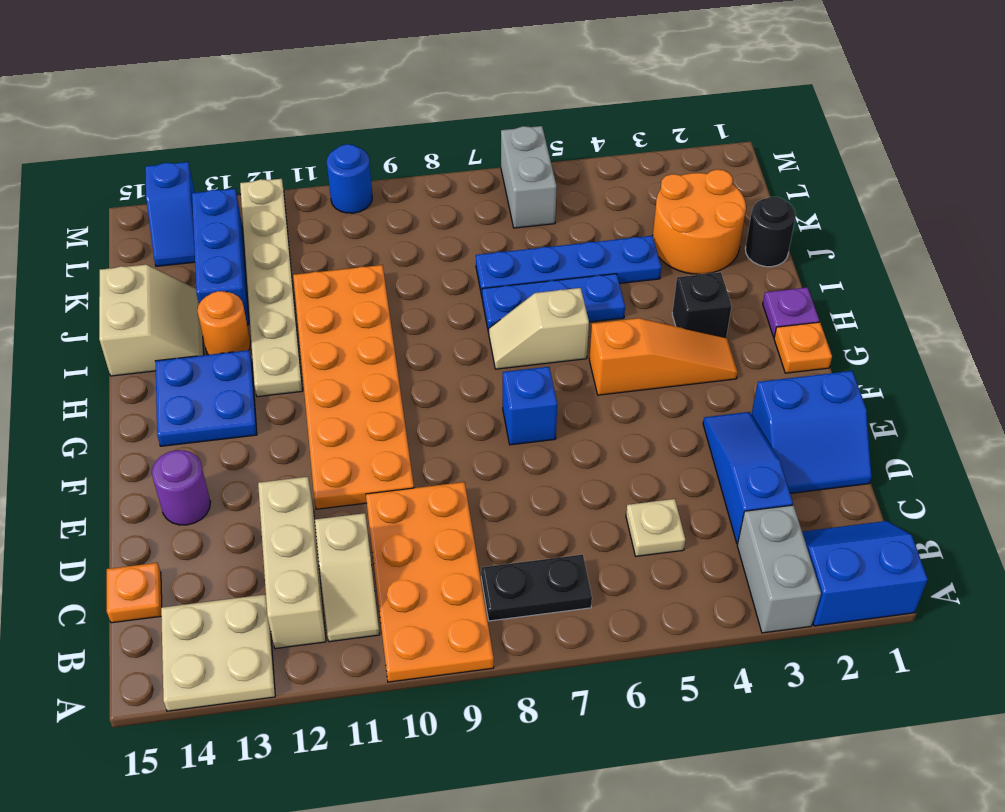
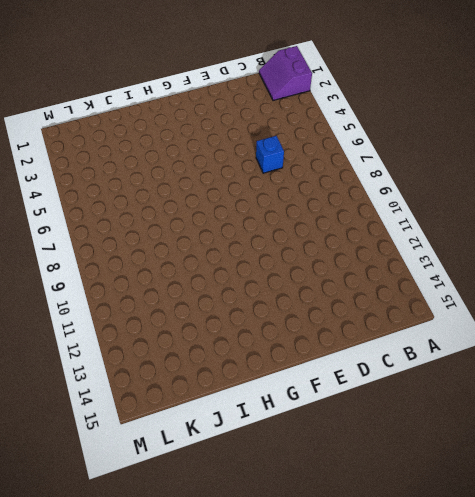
purple 2x2 slope [259,46,312,100] -> blue 2x2 slope [802,521,928,626]
blue 1x1 brick [256,136,284,173] -> blue 1x1 brick moved to [503,367,557,445]
none -> grey 1x2 brick [737,505,821,633]
none -> orange 2x4 plate [366,482,494,682]
none -> tan 2x2 plate [161,594,275,711]
none -> black 1x2 plate [481,555,592,621]

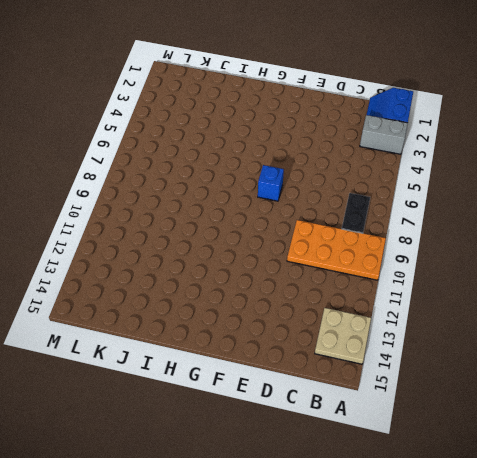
none -> tan 1x2 slope [315,513,380,642]
none -> tan 1x3 brick [258,477,326,649]
none -> blue 1x3 slope [703,412,793,544]
none -> tan 1x1 plate [626,499,685,556]

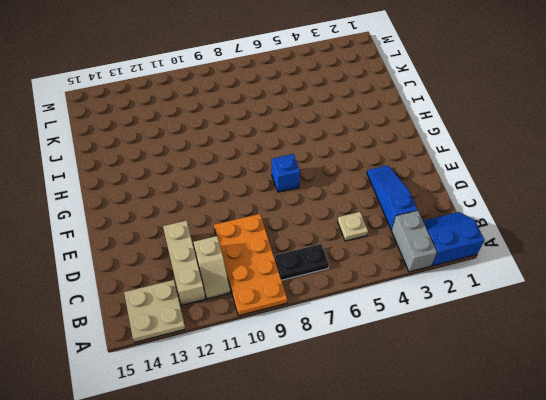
none -> orange 1x1 plate [107,563,162,623]
none -> blue 2x2 slope [751,371,872,493]
none -> orange 2x6 plate [293,265,414,509]
none -> purple 1x1 round brick [152,450,210,525]

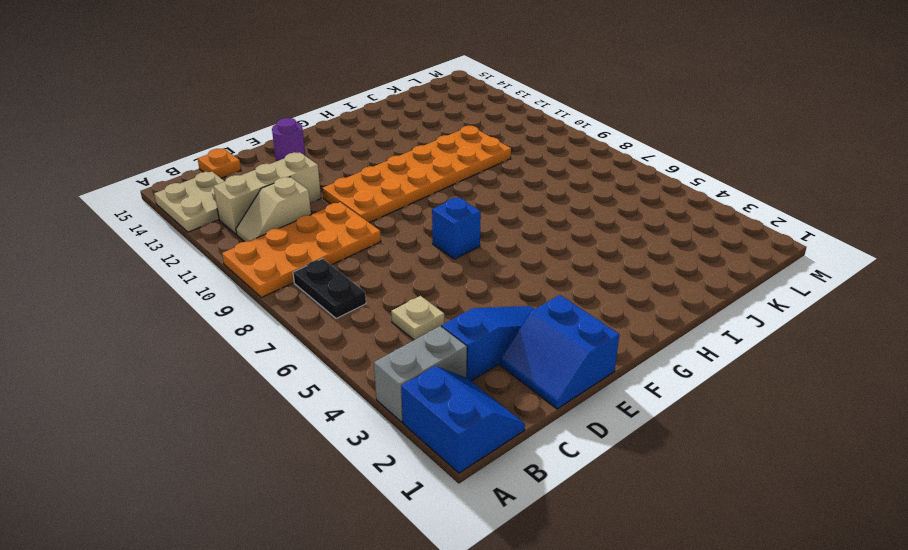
none -> orange 1x1 plate [774,322,832,373]
none -> orange 1x3 slope [589,318,738,395]
none -> blue 2x2 plate [155,350,257,446]
none -> purple 1x1 plate [763,287,819,337]

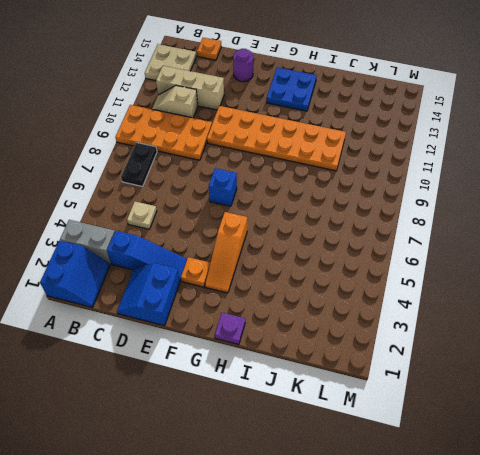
orange 1x1 plate [181,257,210,287] -> orange 1x1 plate moved to [774,322,832,373]
none -> black 1x1 brick [672,272,732,337]
none -> tan 1x2 slope [489,288,589,369]
none -> tan 1x6 plate [240,179,302,397]
none -> blue 1x3 plate [482,274,625,333]

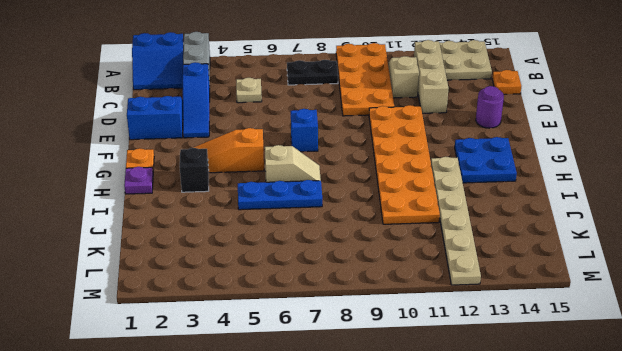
none -> orange 1x1 round brick [197,291,250,355]
none -> tan 2x2 slope [99,265,204,376]
none -> black 1x1 round brick [745,197,796,267]
none -> orange 2x2 round brick [653,169,746,274]

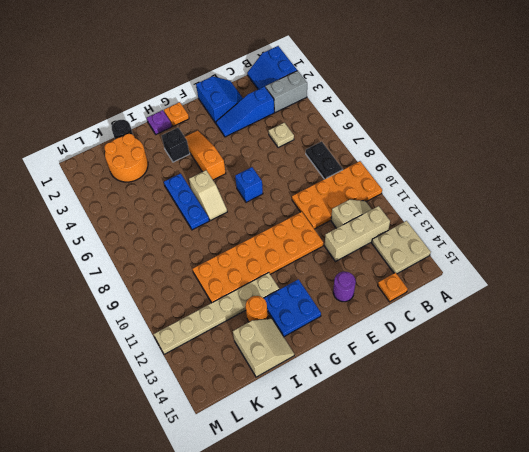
tan 2x2 slope [233,319,294,377] -> tan 2x2 slope turned to [99,265,204,376]
none -> blue 1x4 plate [476,236,661,296]
none -> blue 1x3 brick [192,189,249,325]
none -> grey 1x2 brick [501,126,557,228]
none -> blue 1x2 slope [145,162,195,266]

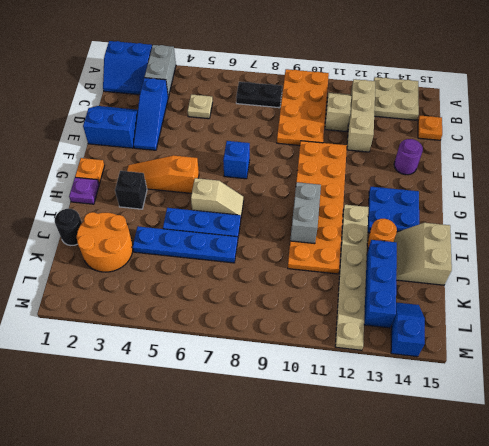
grey 1x2 brick [290,182,321,244] -> grey 1x2 brick moved to [501,126,557,228]
none -> blue 1x1 round brick [327,144,372,213]

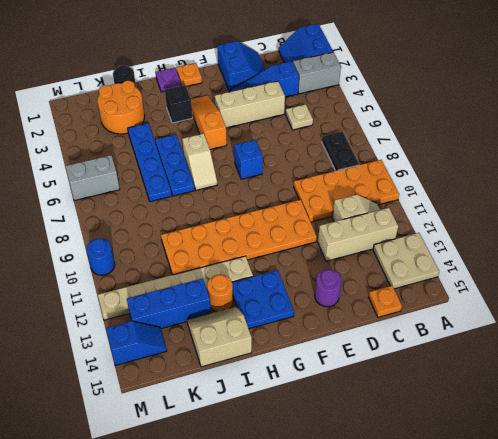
tan 1x3 brick [215,81,285,128] -> none

